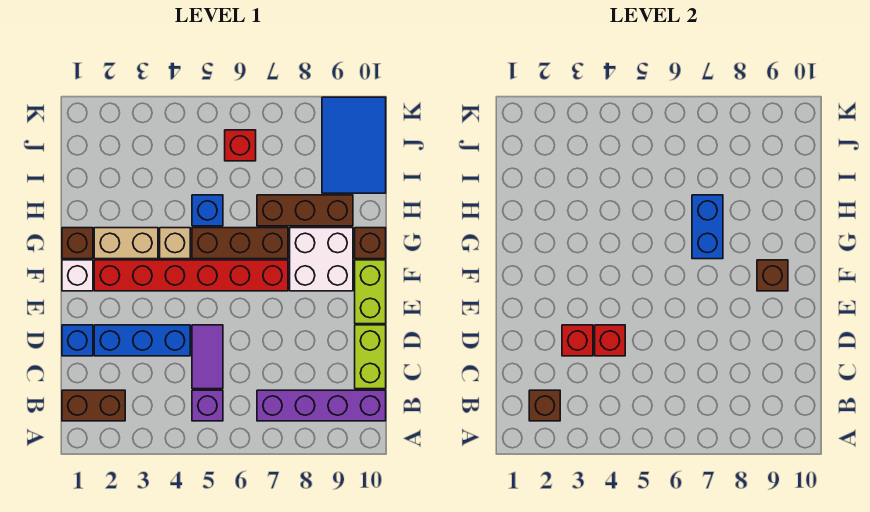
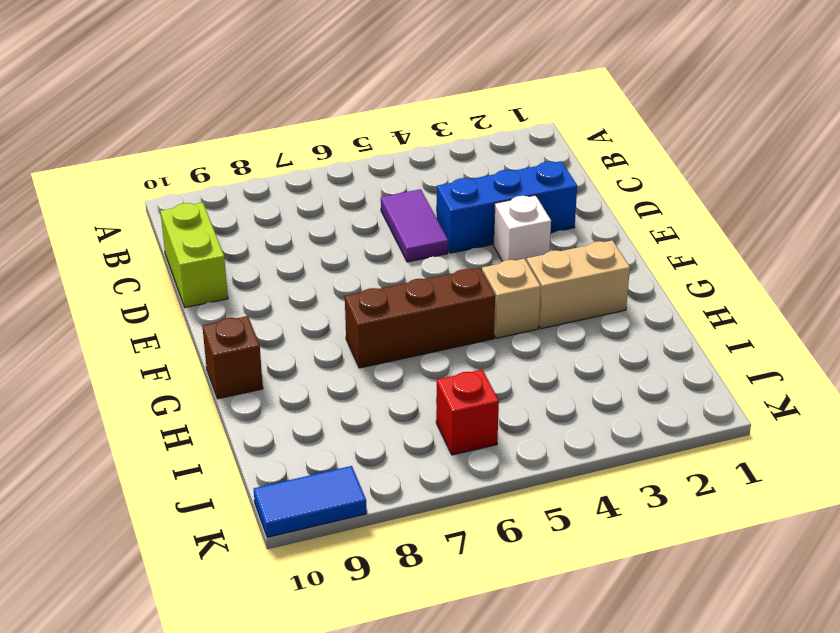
white 1x1 brick [493,195,551,261] -> white 1x1 brick moved to [62,260,93,291]
blue 1x2 tile [254,466,367,537] -> blue 2x3 tile [322,97,386,193]
none -> brown 1x2 brick [62,390,125,421]
none -> purple 1x1 brick [192,390,223,421]
none -> purple 1x4 brick [257,390,386,421]

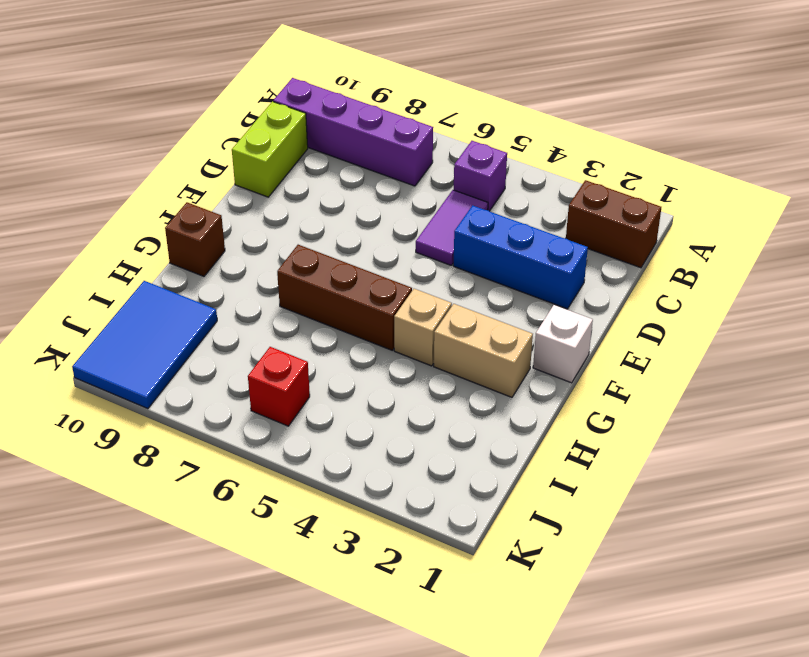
none -> blue 1x1 brick [62,325,93,356]
none -> lime 1x2 brick [355,260,386,324]
none -> red 1x6 brick [94,260,288,291]

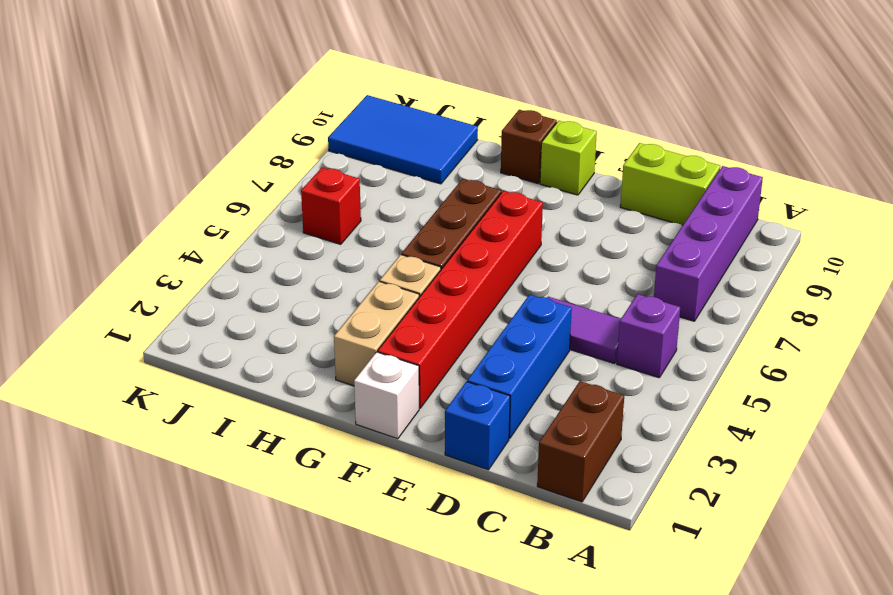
lime 1x1 brick [540,121,597,195] -> lime 1x2 brick [355,260,386,324]
none -> white 2x2 brick [290,228,353,291]
none -> brown 1x1 brick [62,228,93,259]
none -> blue 1x1 brick [192,195,223,226]

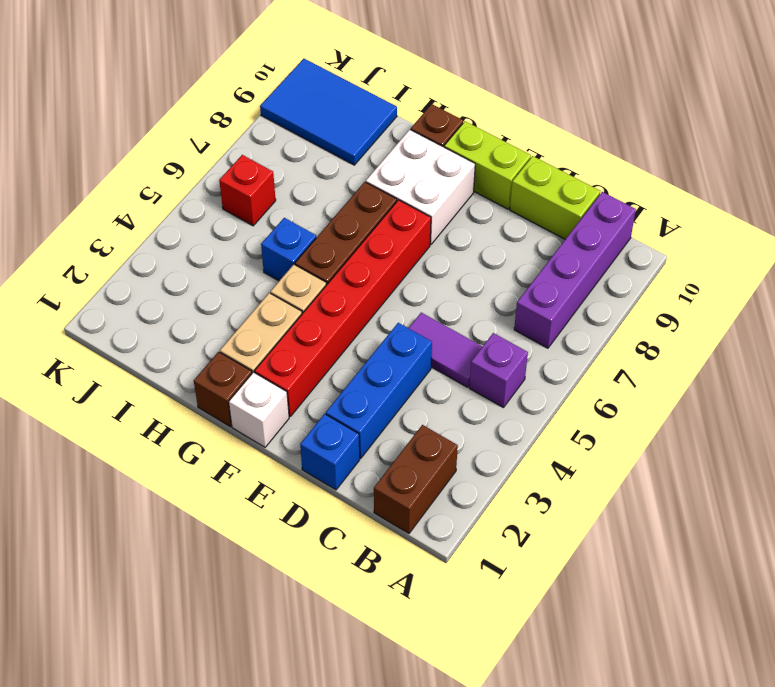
none -> brown 1x3 brick [257,195,353,226]
none -> brown 1x1 brick [529,390,560,421]
none -> red 1x1 brick [562,325,593,356]

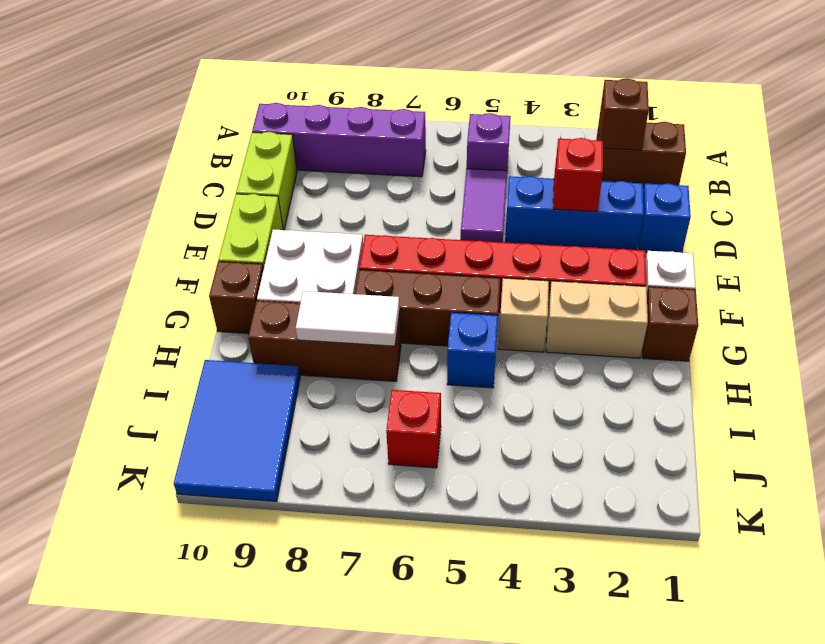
white 1x2 tile [296,291,400,346] -> blue 1x2 brick [692,195,723,259]
none -> red 1x1 brick [595,325,625,356]
none -> brown 1x1 brick [757,260,788,291]

